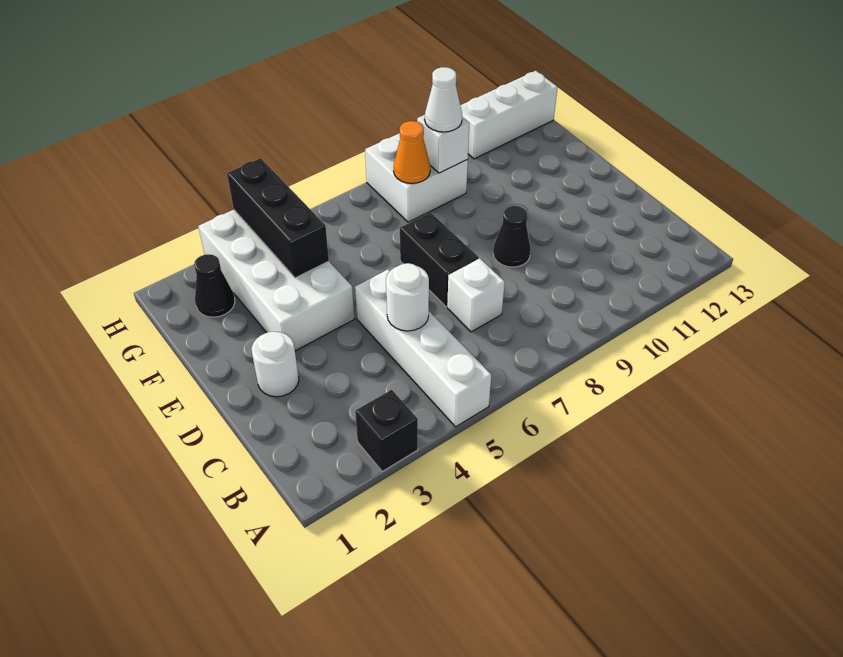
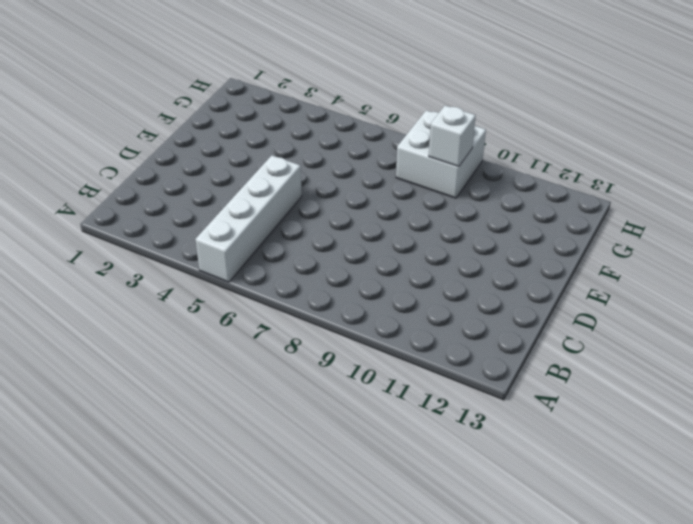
none -> black 1x1 brick [355,390,418,472]
none -> white 1x1 brick [447,258,505,332]
none -> white 1x1 round brick [252,332,299,397]

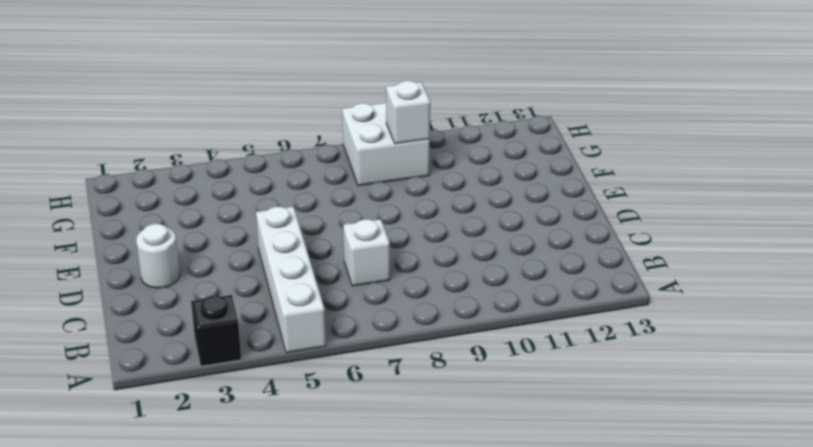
none -> black 1x2 brick [400,212,479,307]
none -> black 1x1 cone [493,206,531,267]
none -> white 2x4 brick [198,210,354,351]

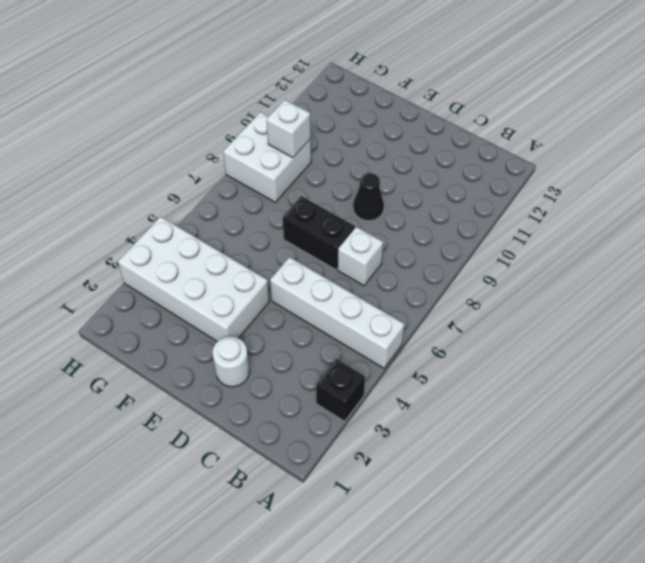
none -> black 1x1 cone [194,254,235,317]
none -> white 1x3 brick [460,71,558,159]
none -> white 1x1 round brick [386,263,429,331]

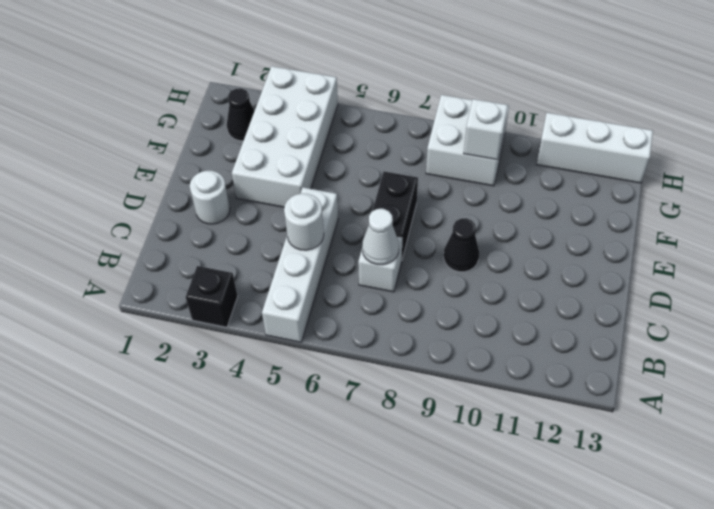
white 1x1 cone [362,209,399,265] -> white 1x1 cone moved to [425,67,462,132]
none -> black 1x3 brick [227,158,329,278]
none -> orange 1x1 cone [394,121,430,183]

